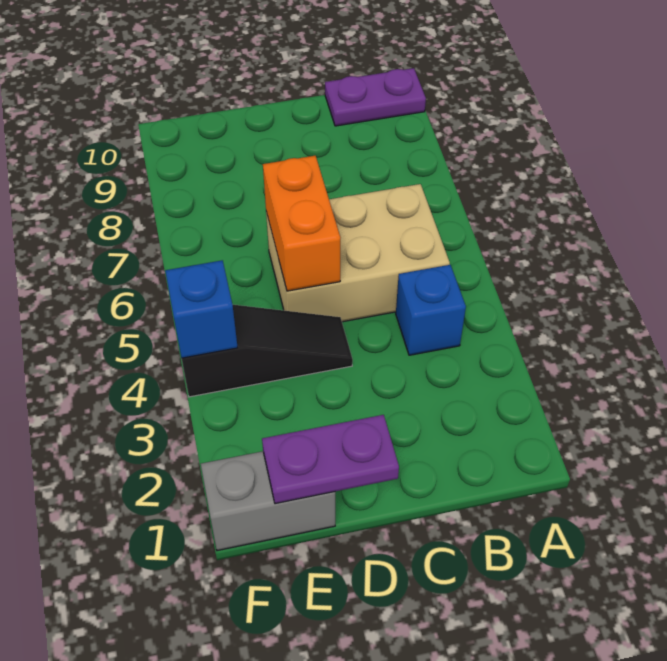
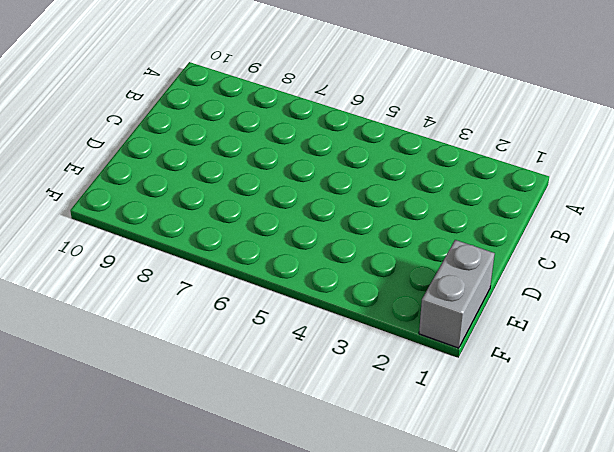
none -> purple 1x2 plate [325,68,426,126]
none -> blue 1x1 brick [396,265,466,355]

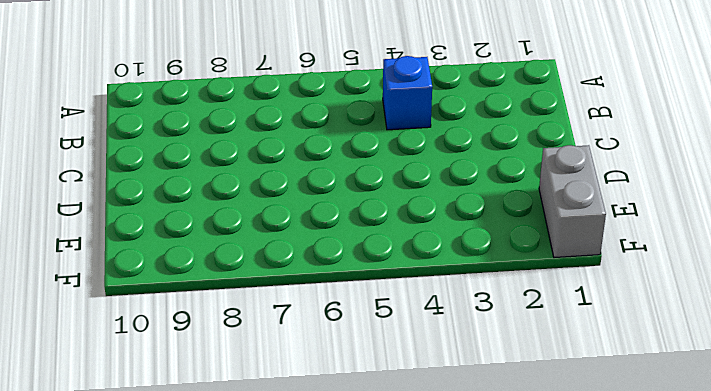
none -> purple 1x2 plate [325,68,426,126]
none -> tan 2x3 brick [266,184,450,322]

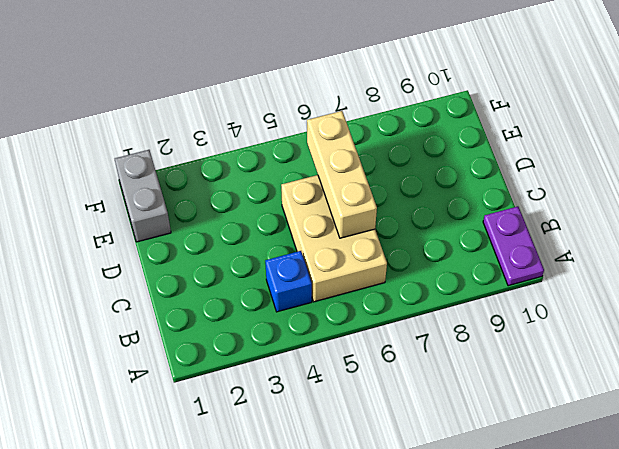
tan 1x3 brick [307,111,377,238] -> orange 1x2 brick [263,156,340,291]
none -> black 1x3 slope [182,305,353,397]
none -> purple 1x2 plate [262,415,399,504]

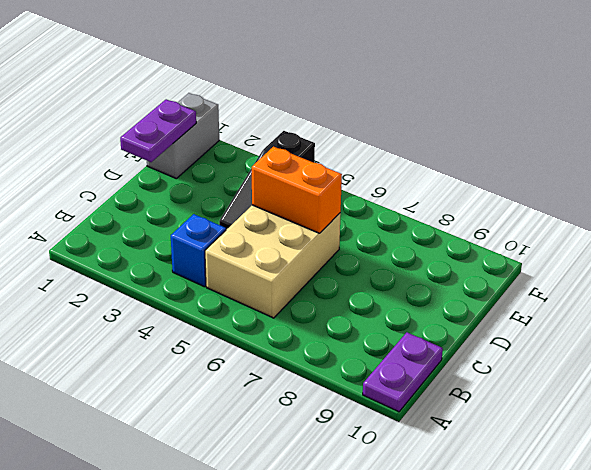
none -> blue 1x1 brick [165,260,238,358]

